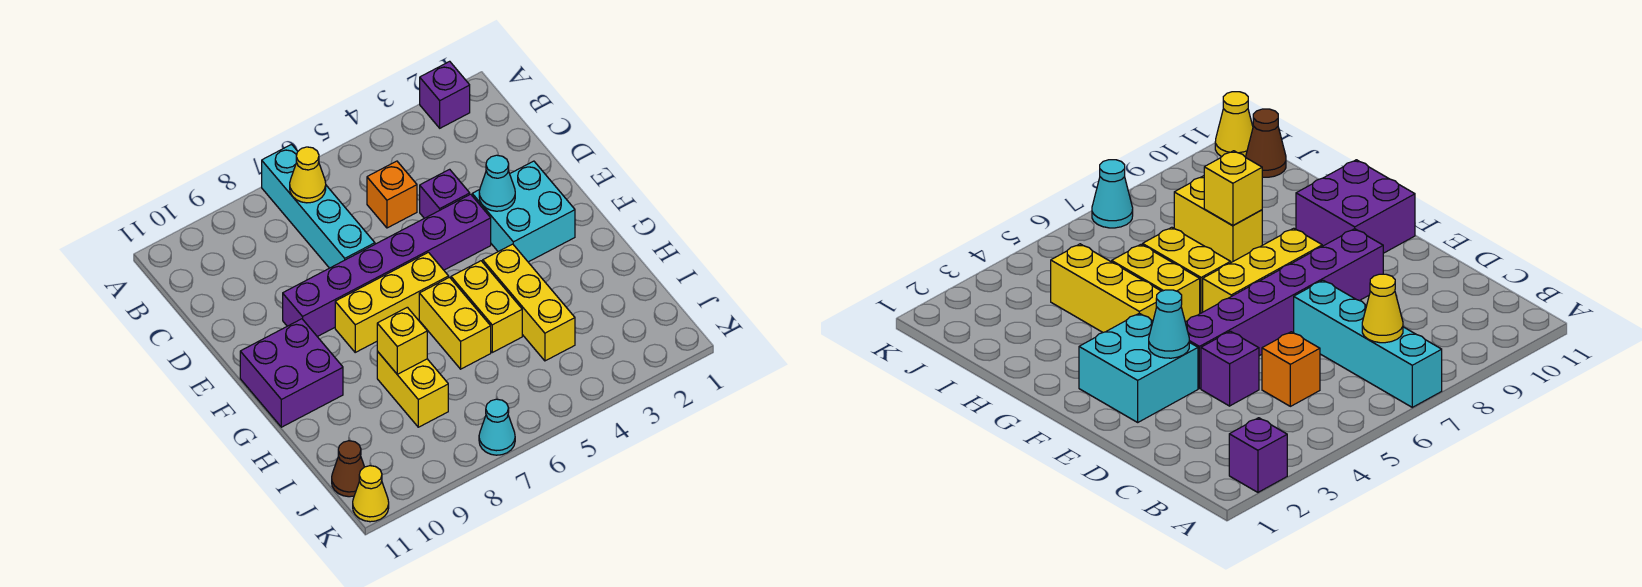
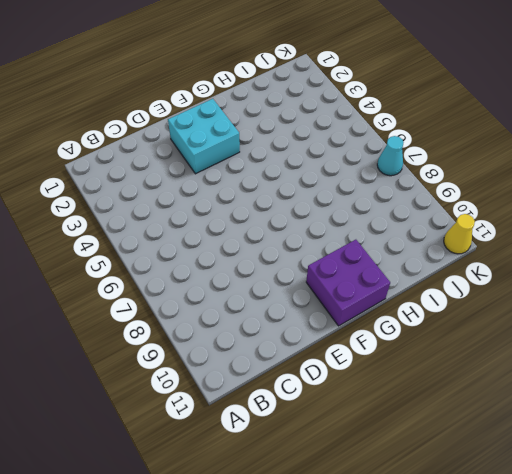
none -> purple 1x1 brick [420,61,470,128]
none -> cyan 1x4 brick [262,144,375,268]
none -> orange 1x1 brick [367,161,417,228]

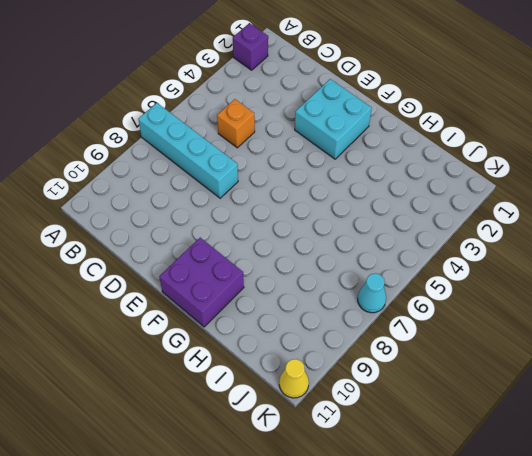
none -> purple 1x1 brick [420,169,470,218]
none -> purple 1x6 brick [283,194,491,337]
none -> yellow 1x3 brick [335,252,449,352]

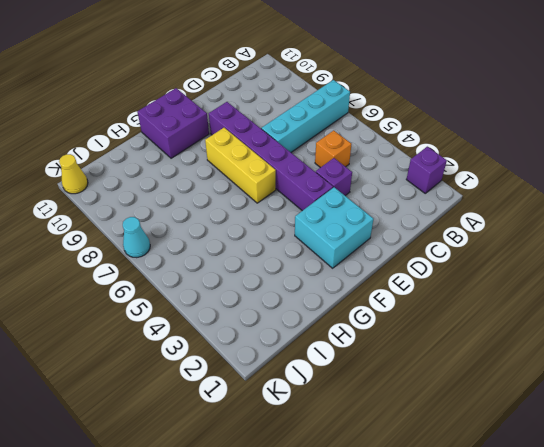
none -> yellow 1x3 brick [483,244,575,361]
none -> yellow 1x2 brick [451,261,522,352]
none -> yellow 1x2 brick [419,277,491,369]

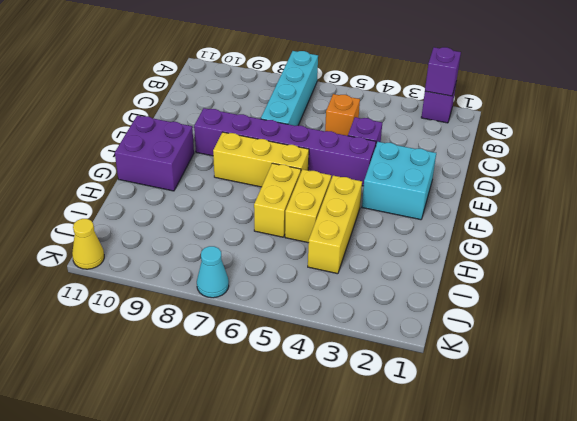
purple 1x1 brick [425,47,461,96] -> none
none -> yellow 1x2 brick [377,351,448,427]
none -> brown 1x1 cone [332,441,364,497]
none -> yellow 1x1 cone [290,147,326,203]

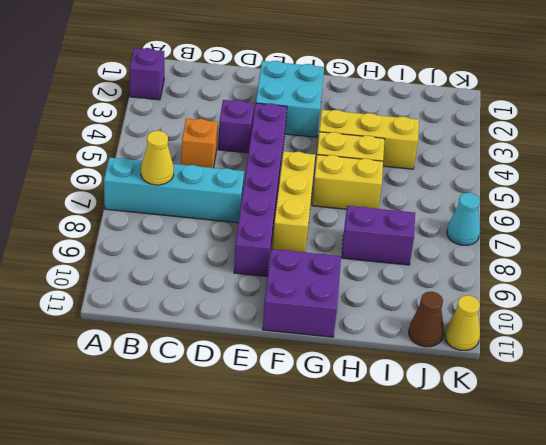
purple 1x2 brick [342,206,415,265] -> yellow 1x2 brick [377,351,448,427]
none -> cyan 1x1 cone [479,155,515,211]
none -> yellow 1x1 brick [377,307,427,374]

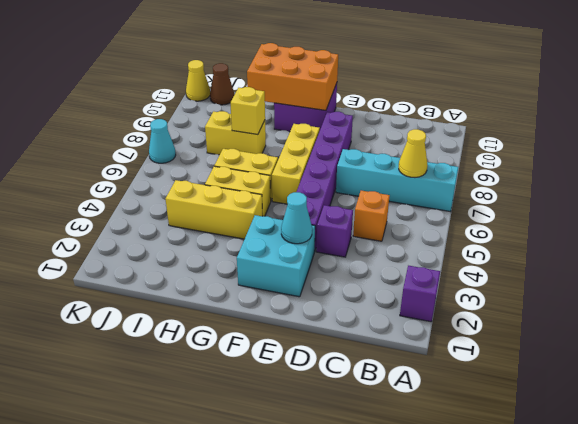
orange 2x3 brick [247,43,338,110] -> none

